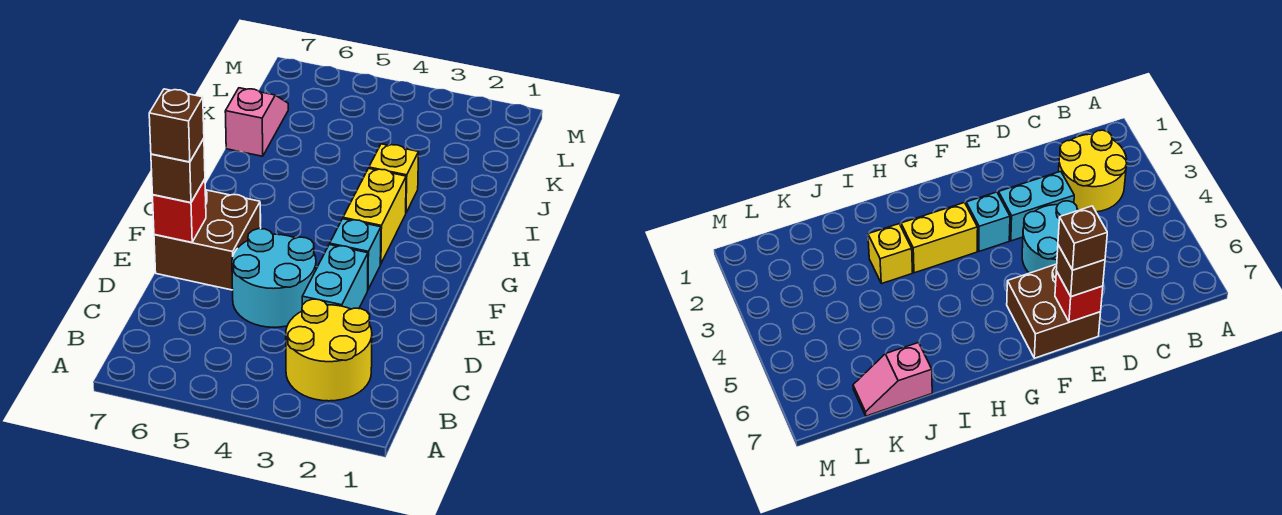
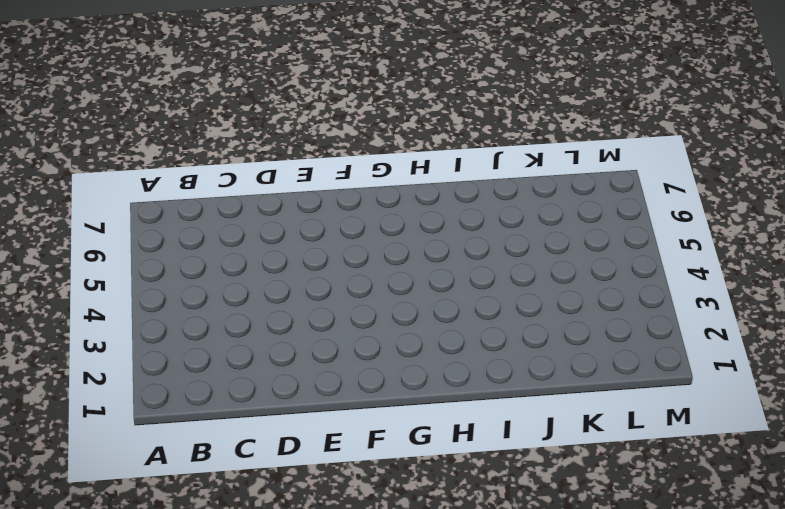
none -> yellow 2x2 round brick [286,299,372,401]
none -> cyan 1x2 brick [302,245,368,309]

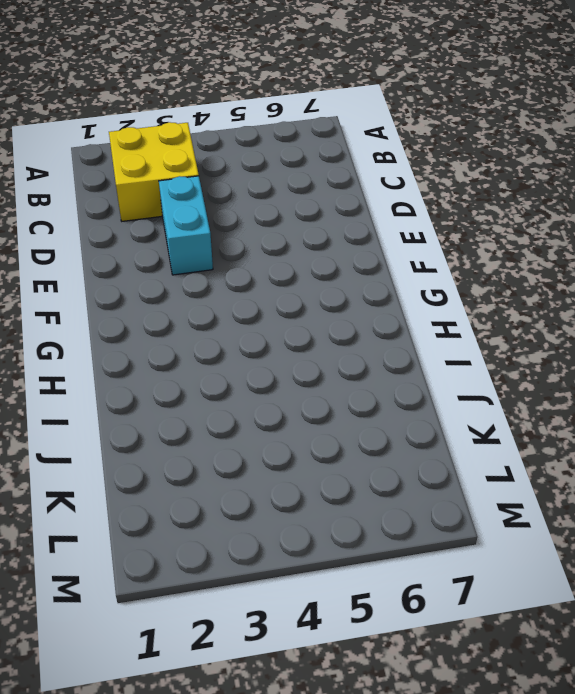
yellow 2x2 brick [109,122,199,221] -> yellow 2x2 round brick [286,299,372,401]
none -> cyan 2x2 round brick [232,229,316,327]
none -> brown 2x2 brick [154,190,261,290]

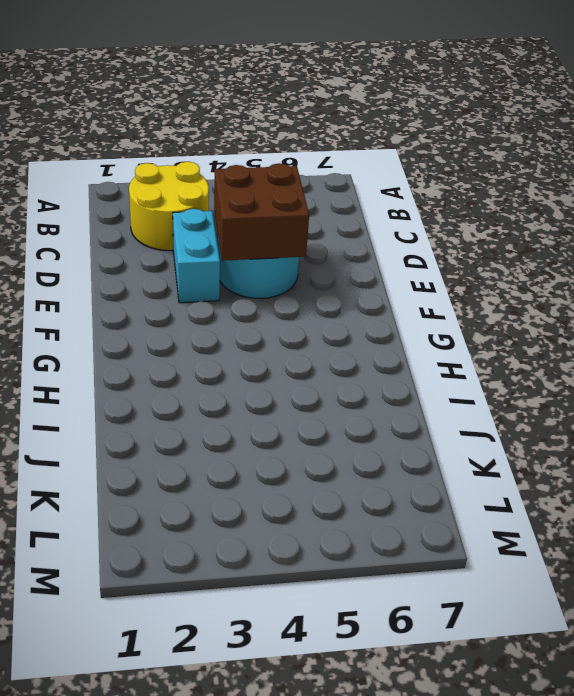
brown 2x2 brick [214,163,309,261] -> brown 2x2 brick moved to [154,190,261,290]
none -> cyan 1x1 brick [330,219,381,289]
none -> yellow 1x2 brick [343,168,406,264]

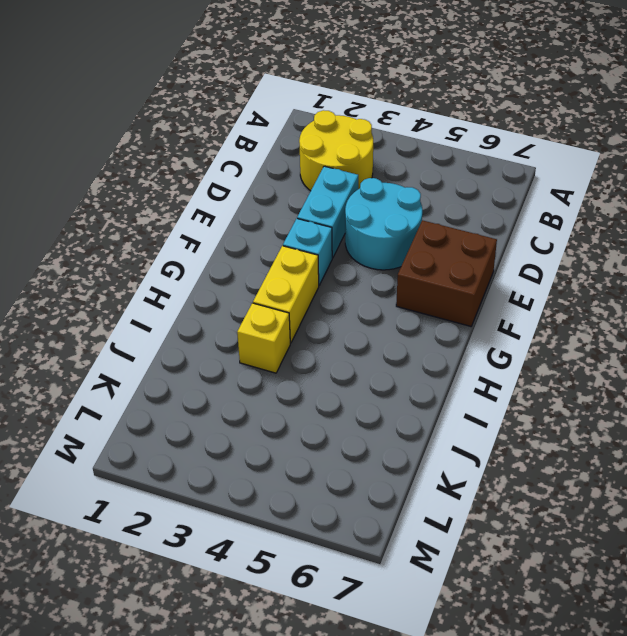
none -> pink 1x2 slope [225,88,288,156]
none -> red 1x1 brick [153,179,206,242]

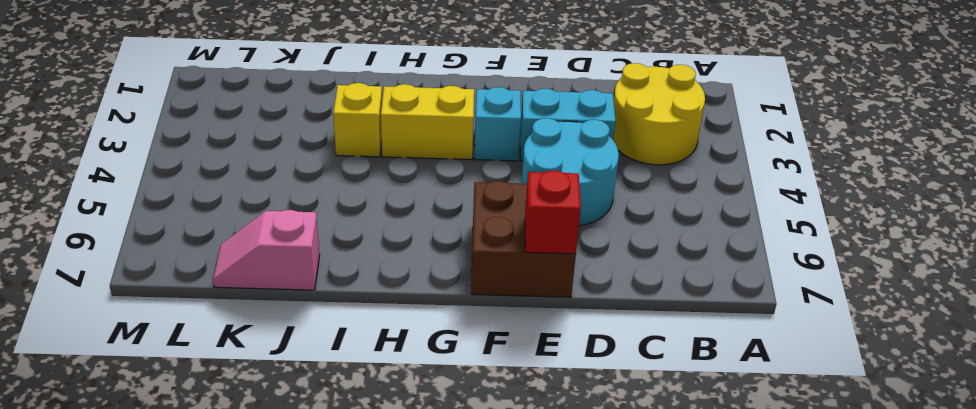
none -> brown 1x1 brick [151,139,205,203]
none -> brown 1x1 brick [149,89,204,162]

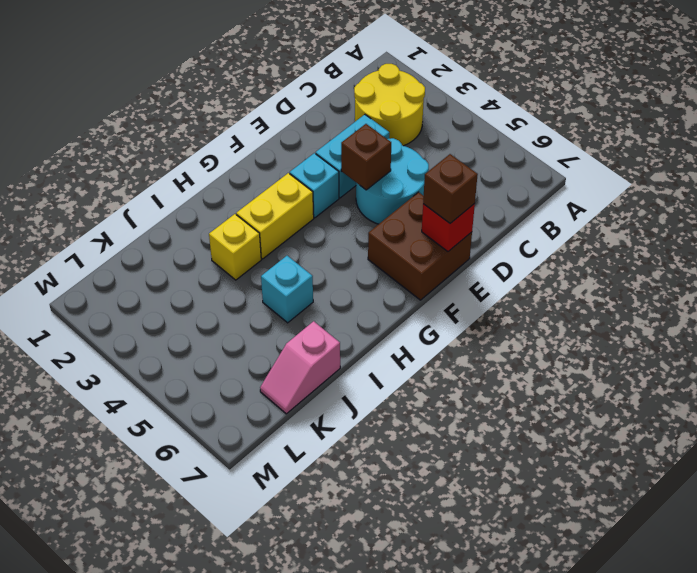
brown 1x1 brick [341,124,391,190] -> brown 1x1 brick moved to [149,89,204,162]
cyan 1x1 brick [261,256,313,323] -> none

